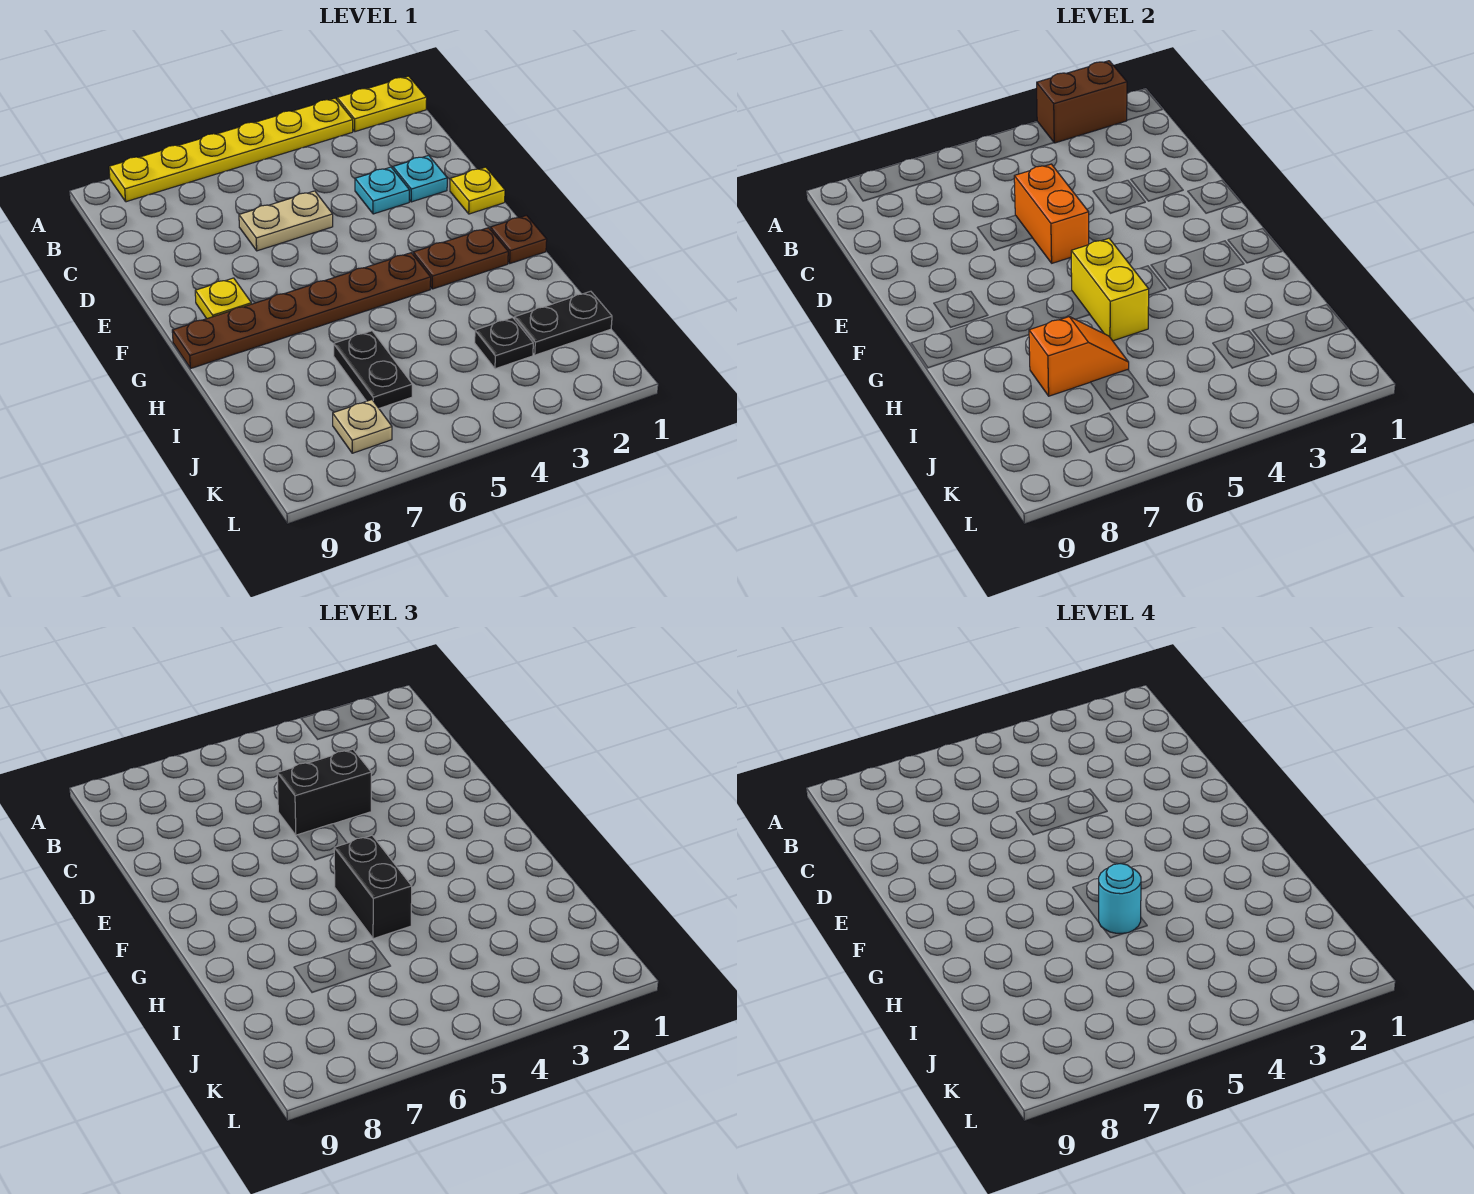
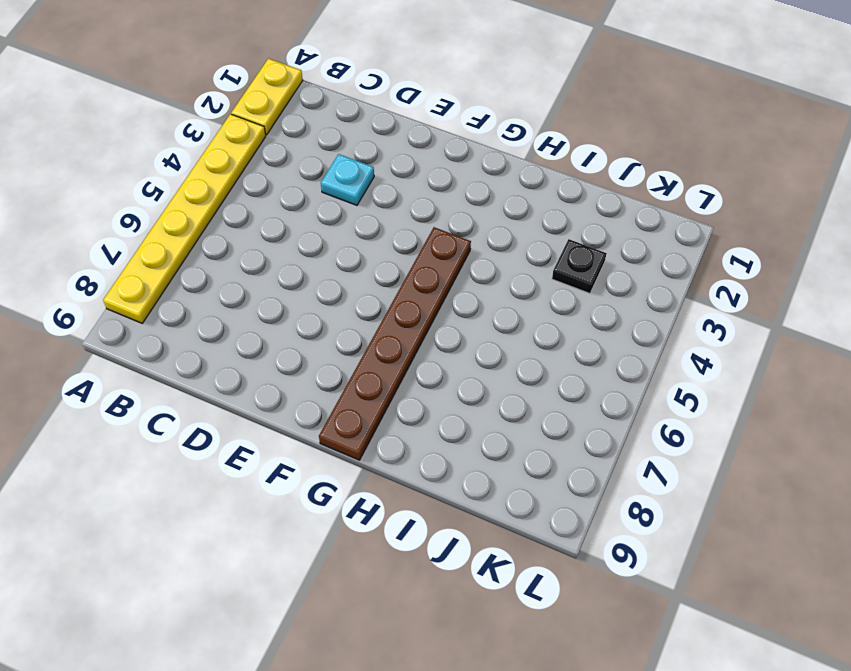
none -> cyan 1x1 plate [393,155,447,202]
none -> tan 1x2 plate [239,191,333,251]
none -> yellow 1x1 plate [450,167,505,214]

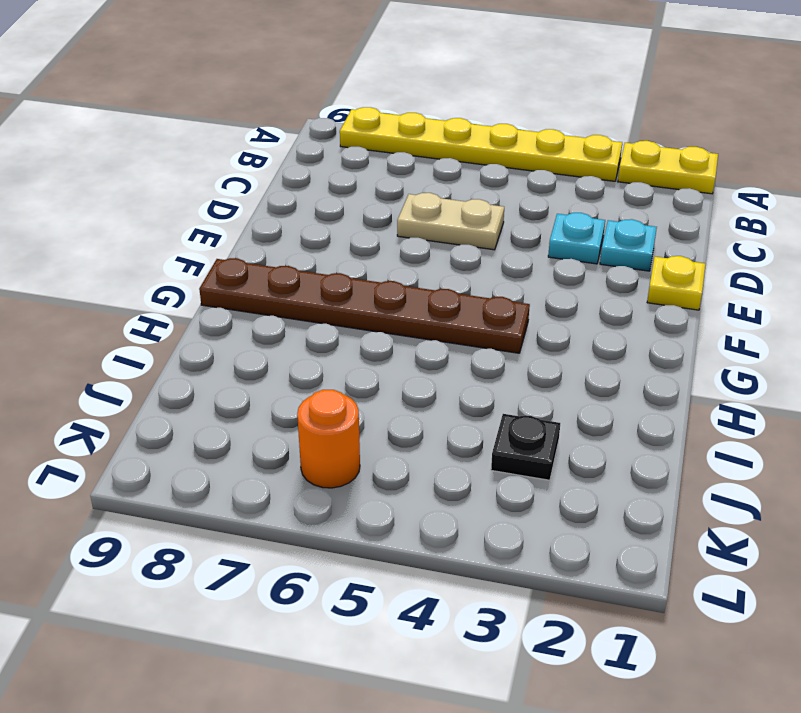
orange 1x1 round brick [297,390,360,488] -> none
none -> yellow 1x1 plate [195,278,251,319]
none -> brown 1x1 plate [490,215,547,263]
none -> brown 1x2 plate [413,228,508,289]

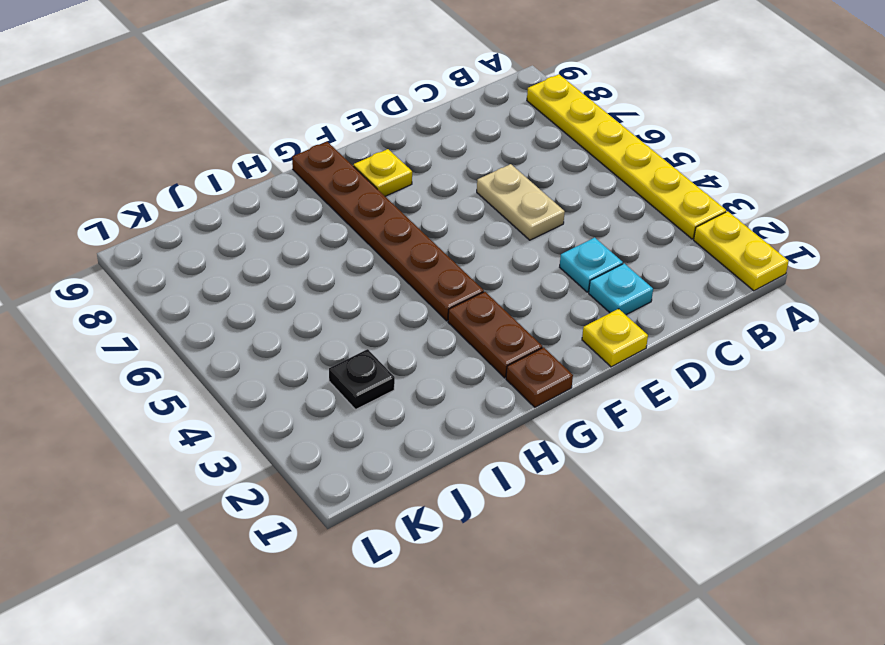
none -> black 1x2 plate [334,331,412,408]
none -> black 1x2 plate [515,291,612,355]
none -> tan 1x1 plate [333,400,392,453]

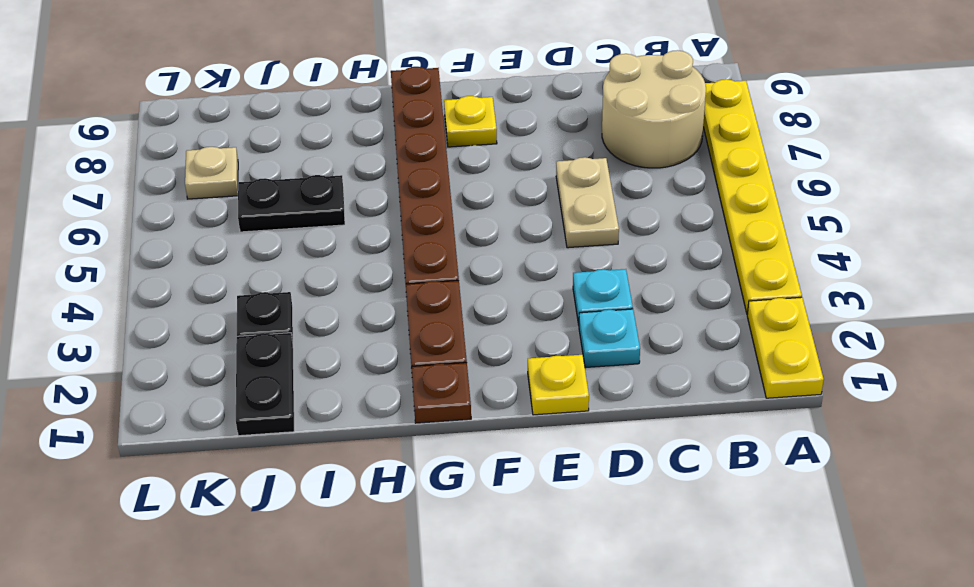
tan 2x2 round brick [602,50,706,168] -> none
none -> brown 1x2 brick [1037,61,1127,143]
none -> orange 1x2 brick [1014,164,1089,263]
none -> yellow 1x2 brick [1071,238,1149,341]

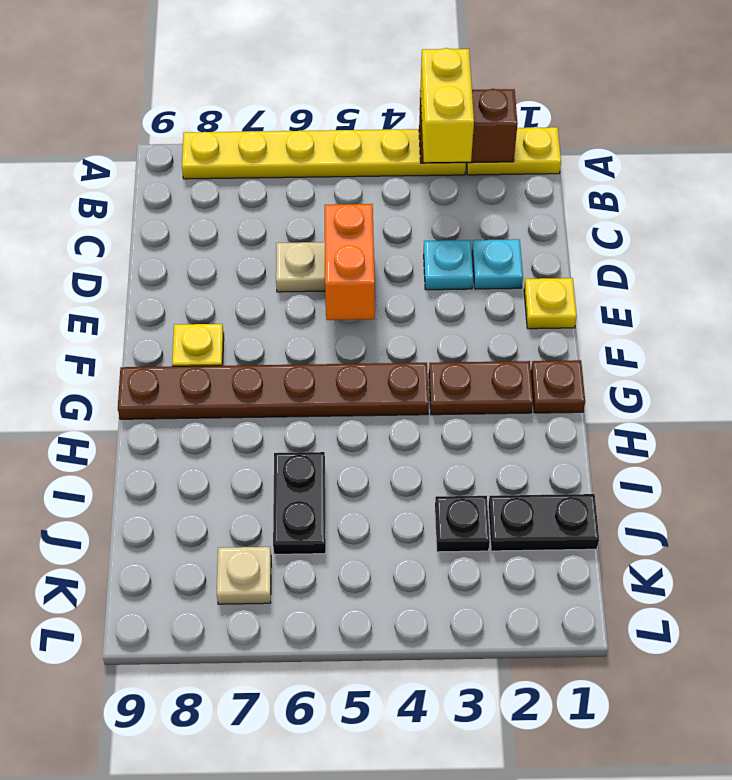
yellow 1x2 brick [420,48,474,162] -> yellow 1x2 brick moved to [1071,238,1149,341]
none -> orange 1x2 slope [1029,317,1129,396]
none -> black 1x2 brick [277,749,371,835]
none -> black 1x2 brick [334,835,412,939]

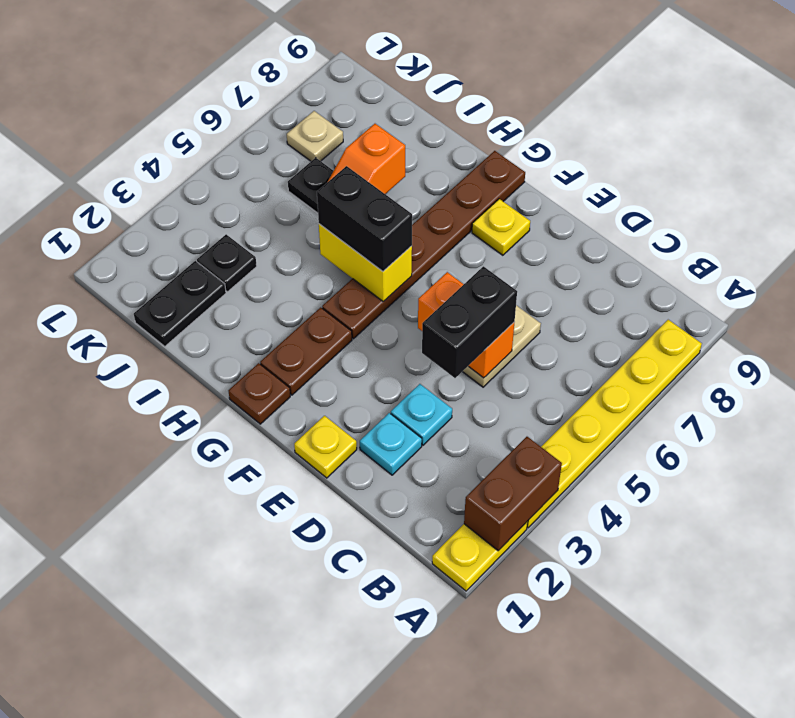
none -> cyan 1x1 round brick [1099,864,1141,933]

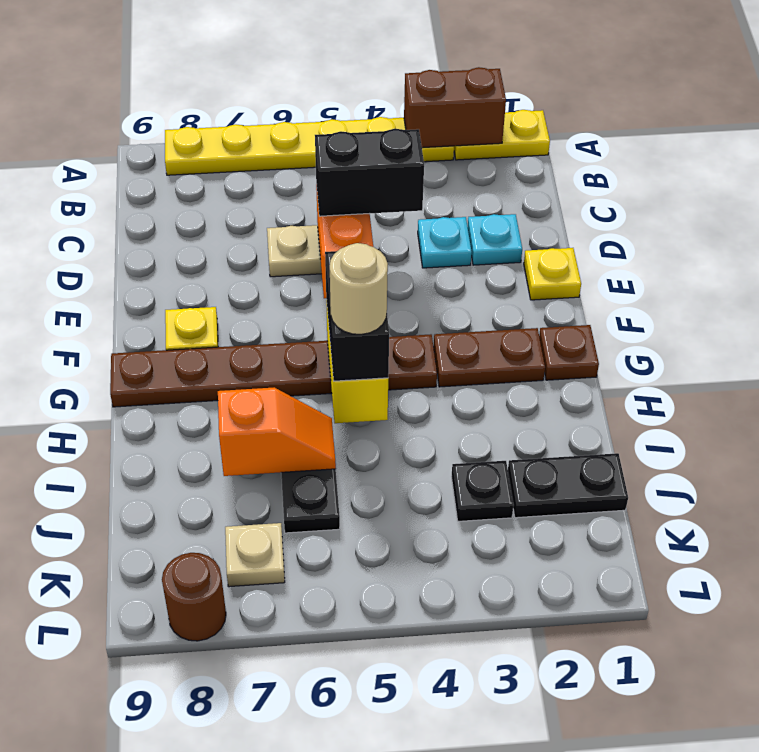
tan 1x1 round brick [330,243,388,334] -> cyan 1x1 round brick [1099,864,1141,933]
brown 1x1 round brick [162,553,226,641] -> none

